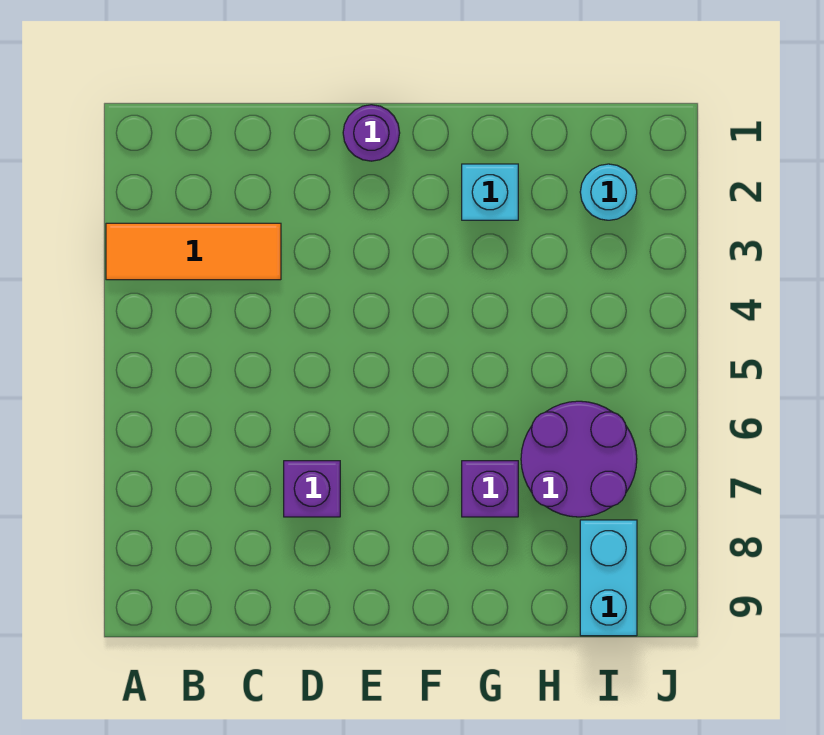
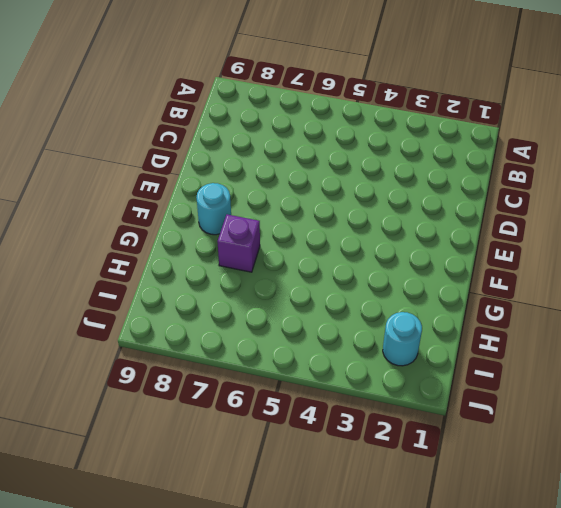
cyan 1x1 round brick [196,183,231,235] -> none
none -> orange 1x3 tile [106,223,281,280]
none -> purple 1x1 brick [284,461,340,517]

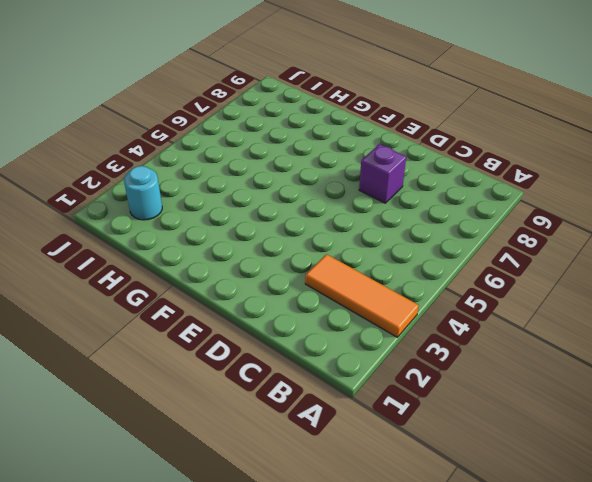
none -> purple 1x1 round brick [343,105,400,161]
none -> cyan 1x1 brick [462,164,518,220]

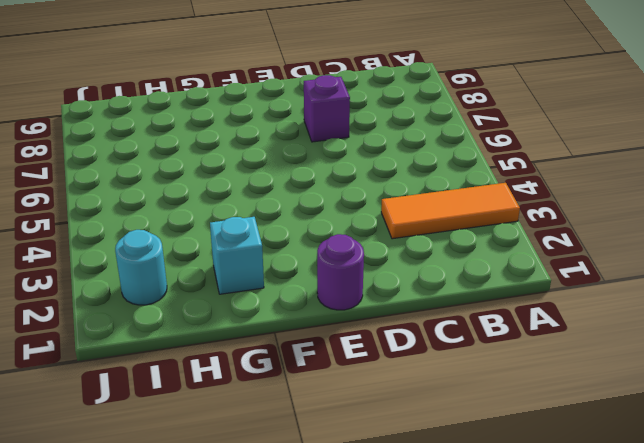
none -> purple 1x1 brick [462,461,518,517]
none -> purple 2x2 round brick [521,401,637,517]

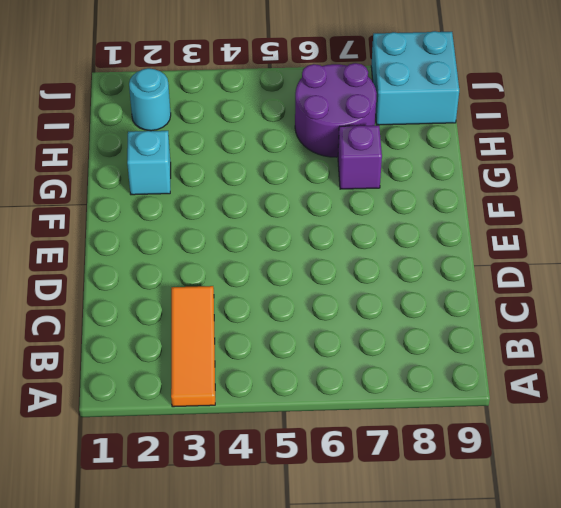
cyan 2x2 brick [371,31,459,125] -> cyan 1x2 brick [580,520,637,636]
none -> purple 1x1 brick [284,461,340,517]
none -> purple 1x1 round brick [343,105,400,161]

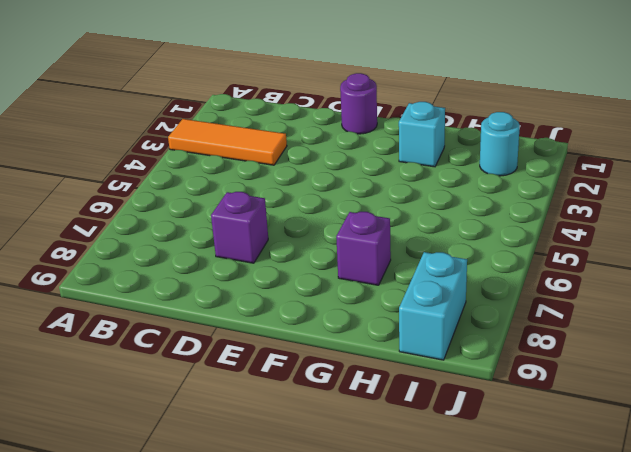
none -> purple 2x2 round brick [521,401,637,517]

